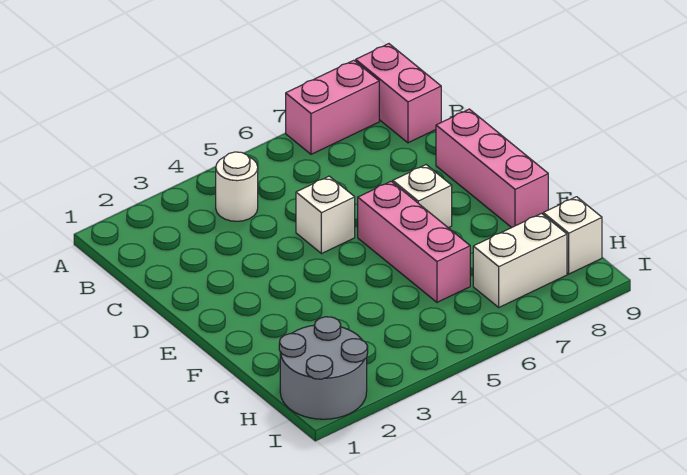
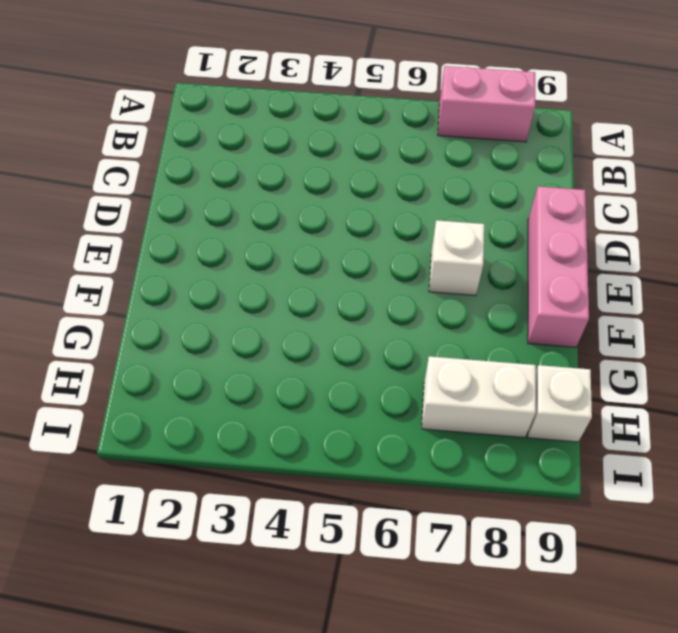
none -> pink 1x2 brick [356,44,441,143]
none -> white 1x1 round brick [216,152,258,221]

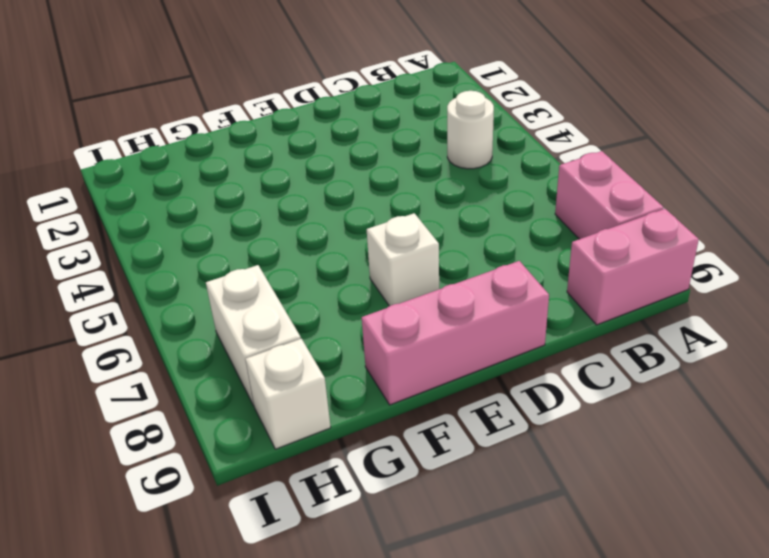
none -> white 1x1 brick [296,176,355,254]
none -> pink 1x3 brick [358,181,470,302]

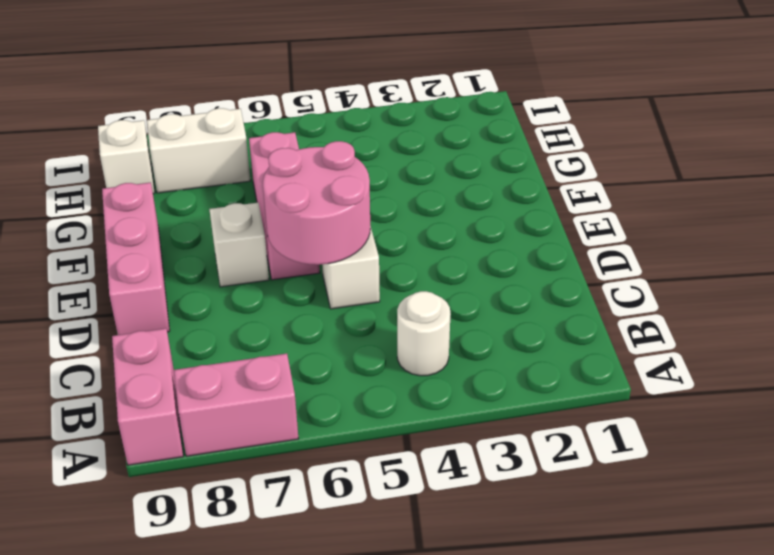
pink 2x2 round brick [263,141,370,265] -> none
none -> grey 2x2 round brick [279,317,368,419]

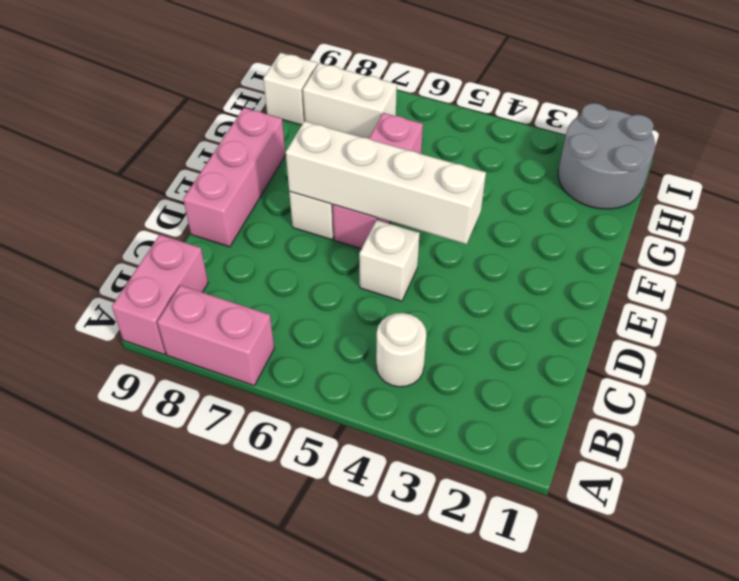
white 1x4 brick [286,121,486,244] -> none

